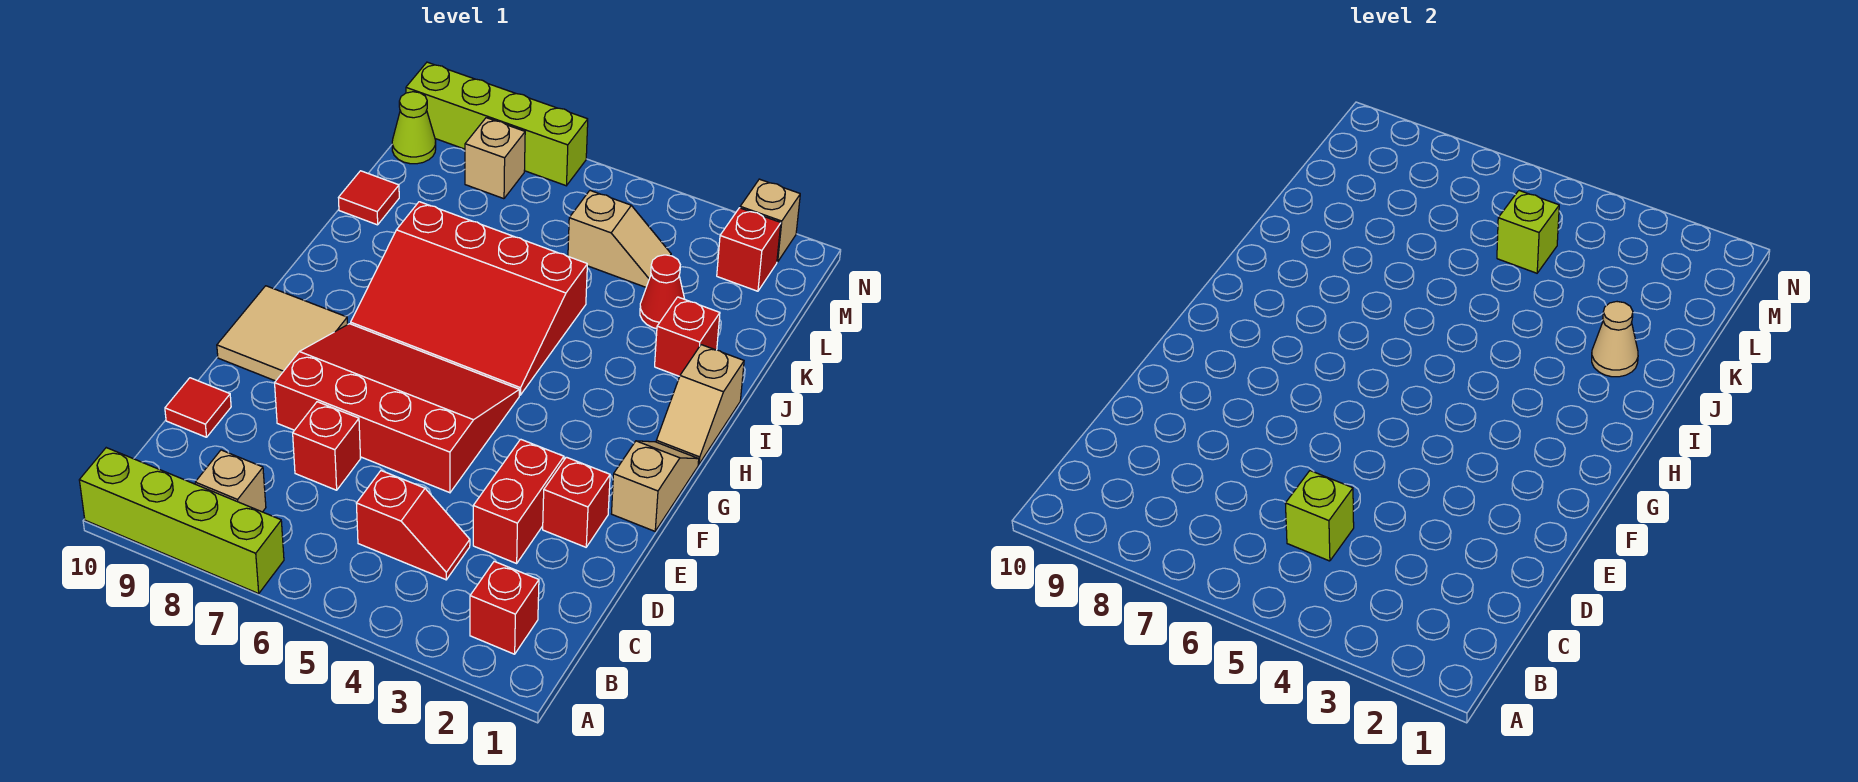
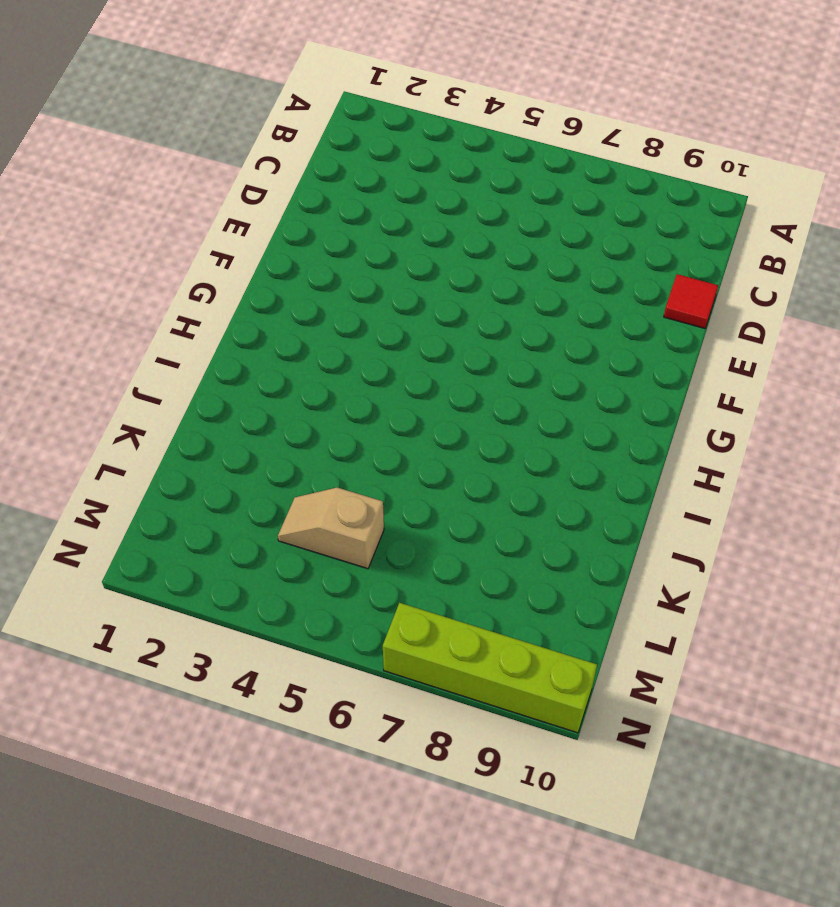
none -> lime 1x4 brick [79,448,284,594]
none -> red 1x1 brick [470,561,539,654]
none -> tan 1x1 brick [195,450,266,512]

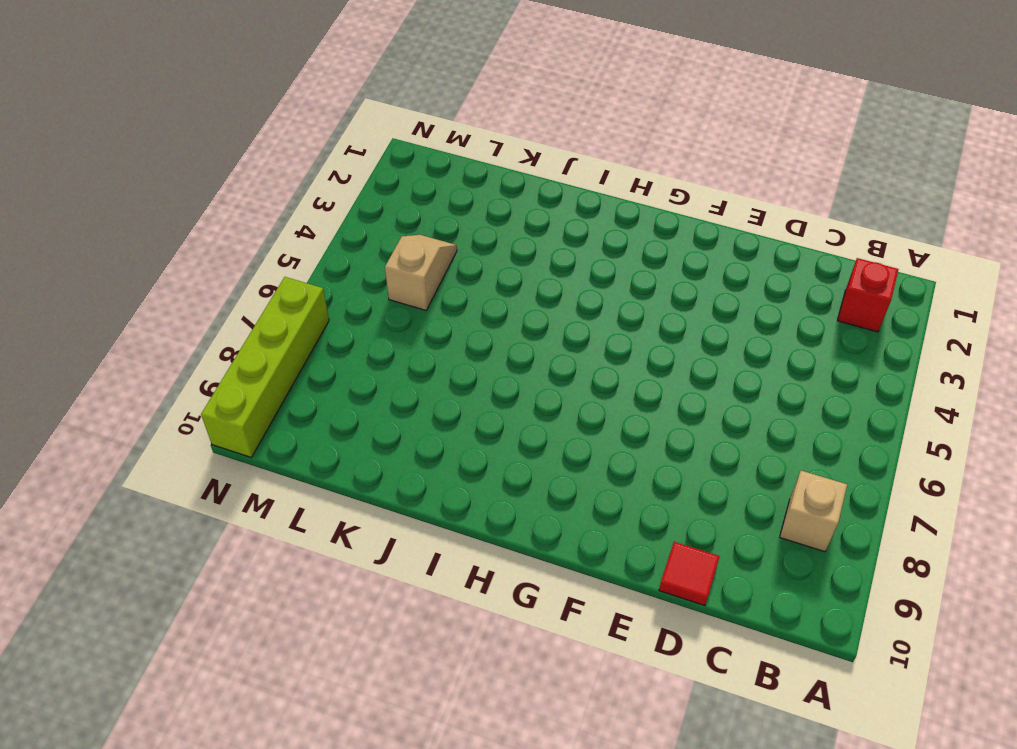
none -> lime 1x4 brick [79,448,284,594]
none -> red 1x2 slope [356,471,470,580]
none -> red 1x2 brick [473,439,564,563]

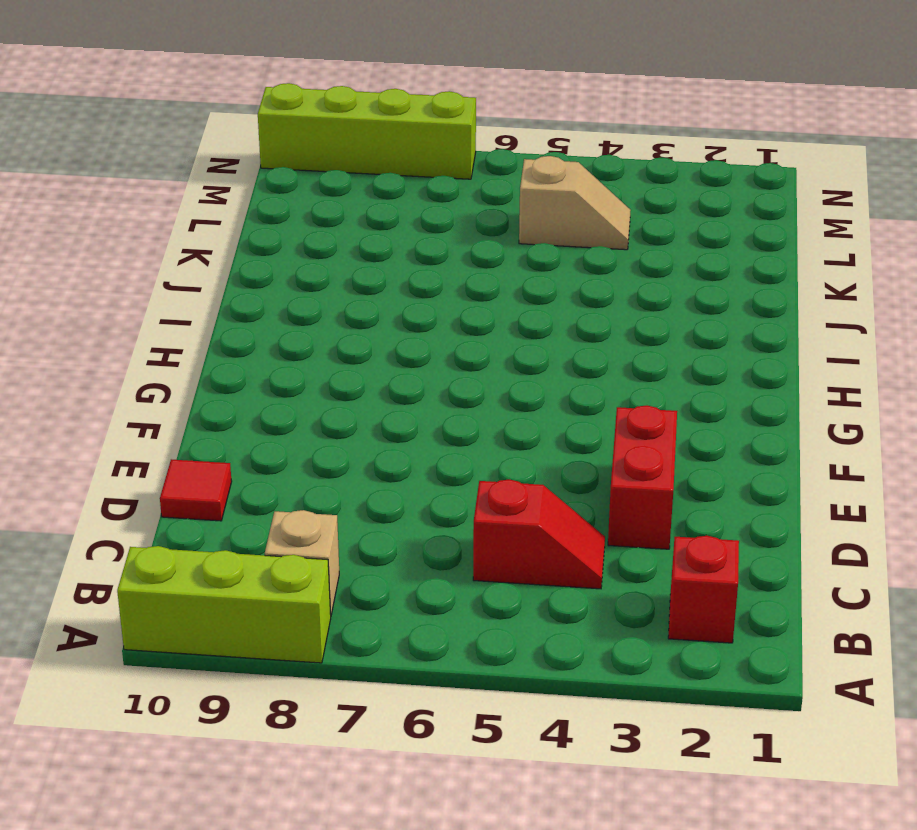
lime 1x3 brick [117,546,331,663] -> lime 1x4 brick [79,448,284,594]
none -> red 1x1 brick [293,402,361,490]
none -> red 1x1 brick [543,457,610,547]
none -> red 3x4 slope [275,324,519,493]

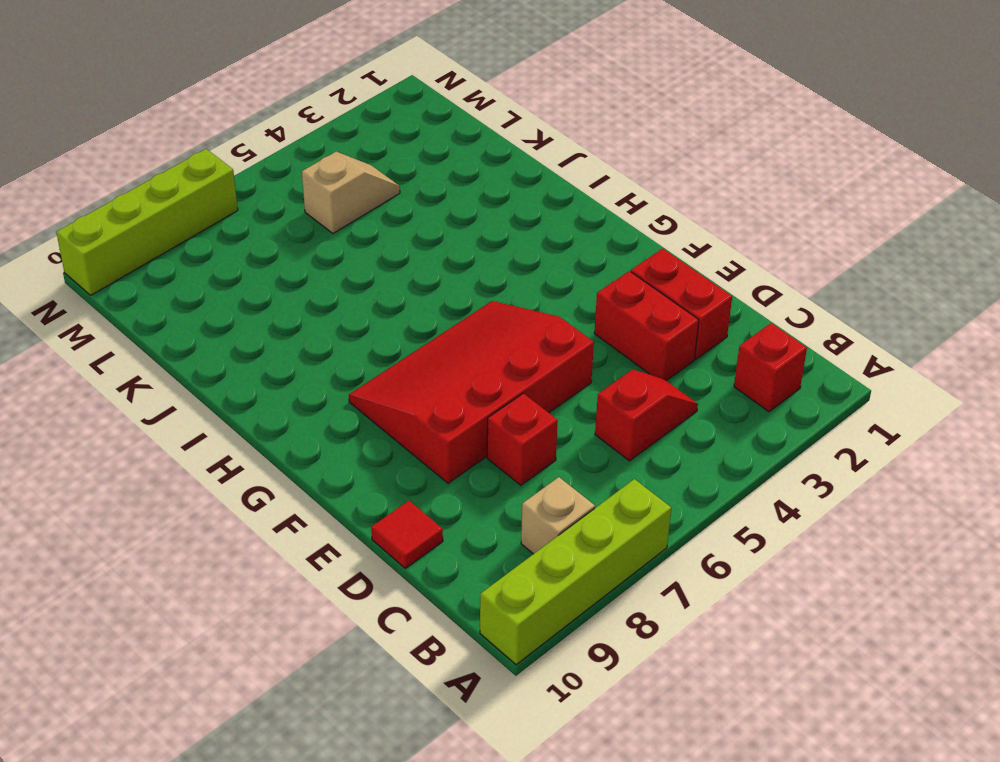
red 1x2 brick [631,249,732,359] -> red 1x1 brick [543,457,610,547]
none -> tan 1x2 slope [611,441,699,531]
none -> tan 2x2 tile [217,286,348,381]
none -> tan 1x2 slope [656,345,744,464]

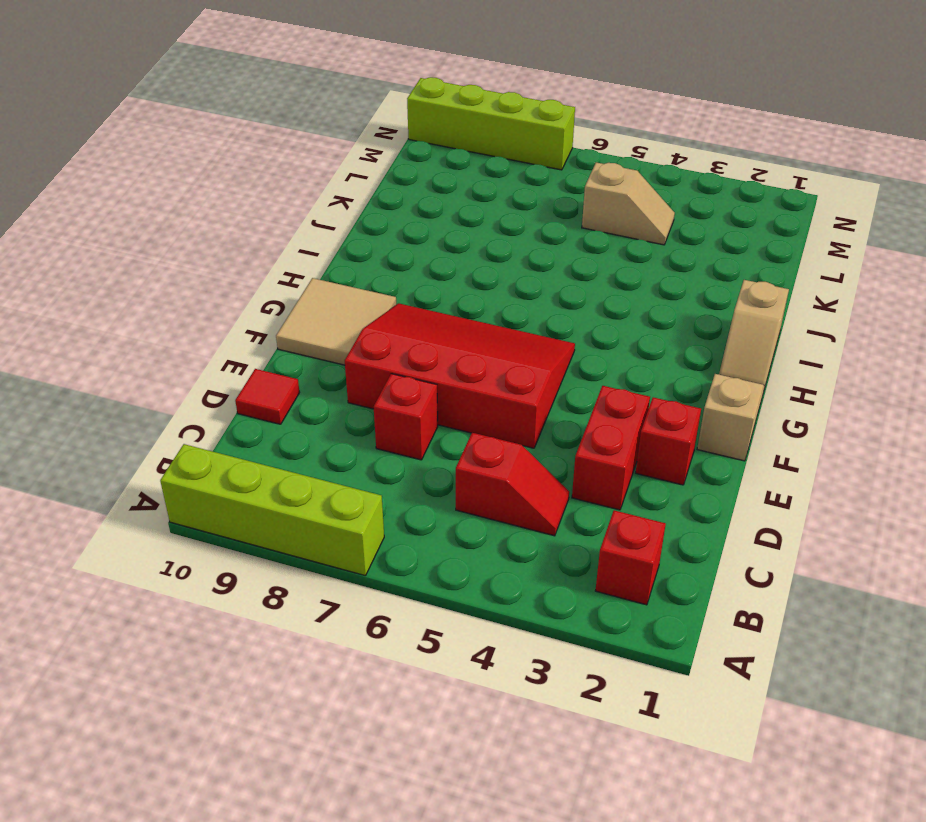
none -> tan 1x1 brick [195,450,266,512]
none -> red 3x4 slope [351,202,587,395]
none -> red 1x1 brick [655,297,720,376]

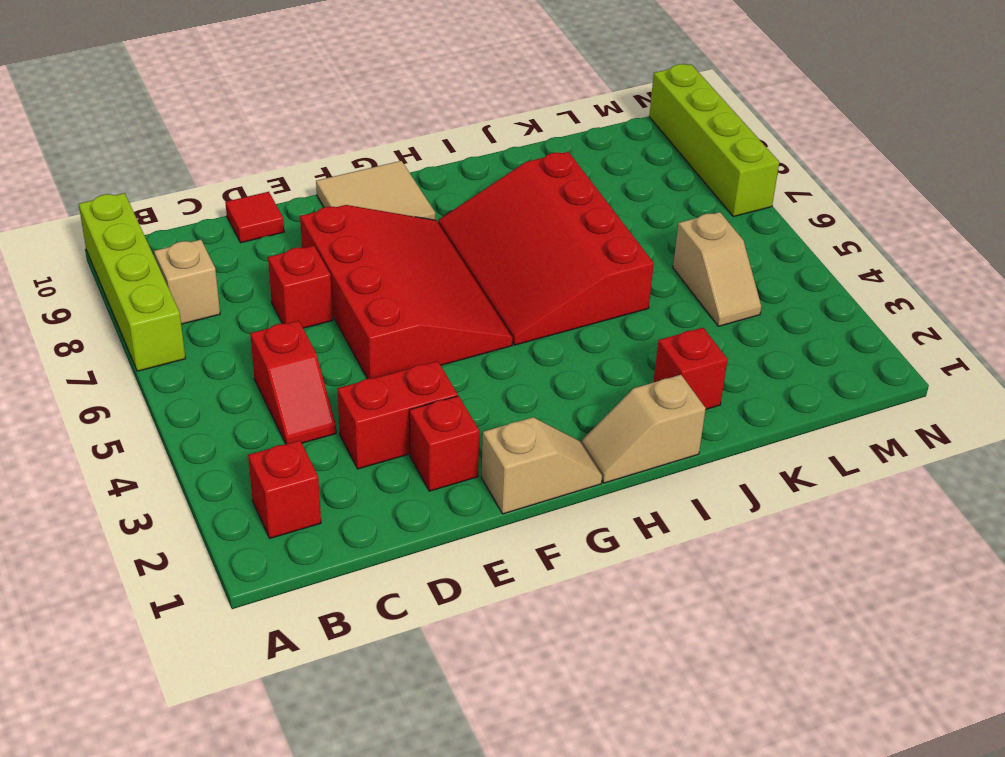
none -> red 1x1 cone [640,255,684,329]
none -> red 1x1 tile [338,171,399,225]
none -> red 1x1 brick [717,208,781,291]

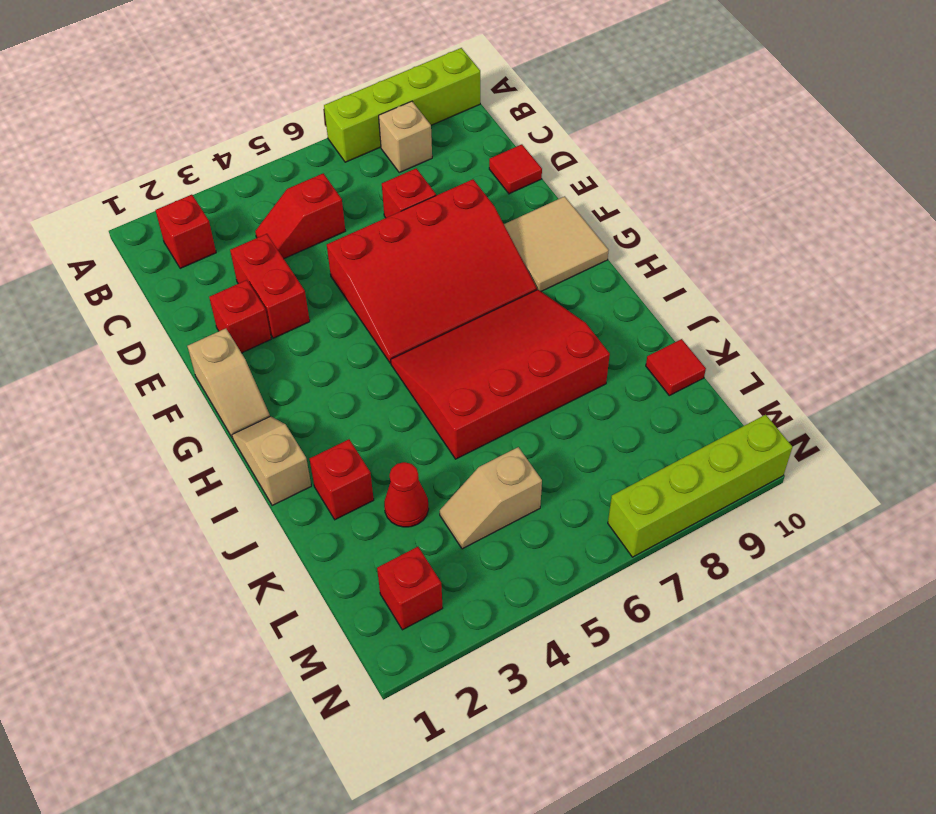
none -> tan 1x1 brick [465,118,525,199]
none -> lime 1x1 cone [392,92,436,164]
none -> tan 1x1 brick [740,179,800,262]

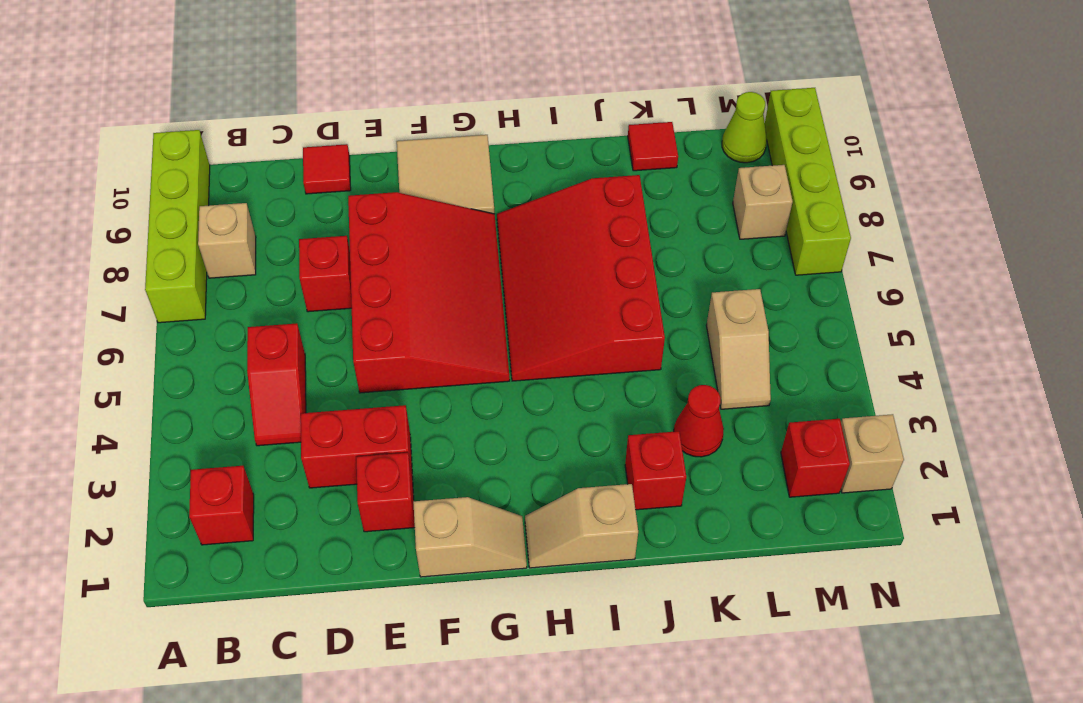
none -> lime 1x1 brick [1285,471,1354,561]
none -> tan 1x1 cone [1592,302,1638,377]
none -> lime 1x1 brick [1497,191,1559,273]

